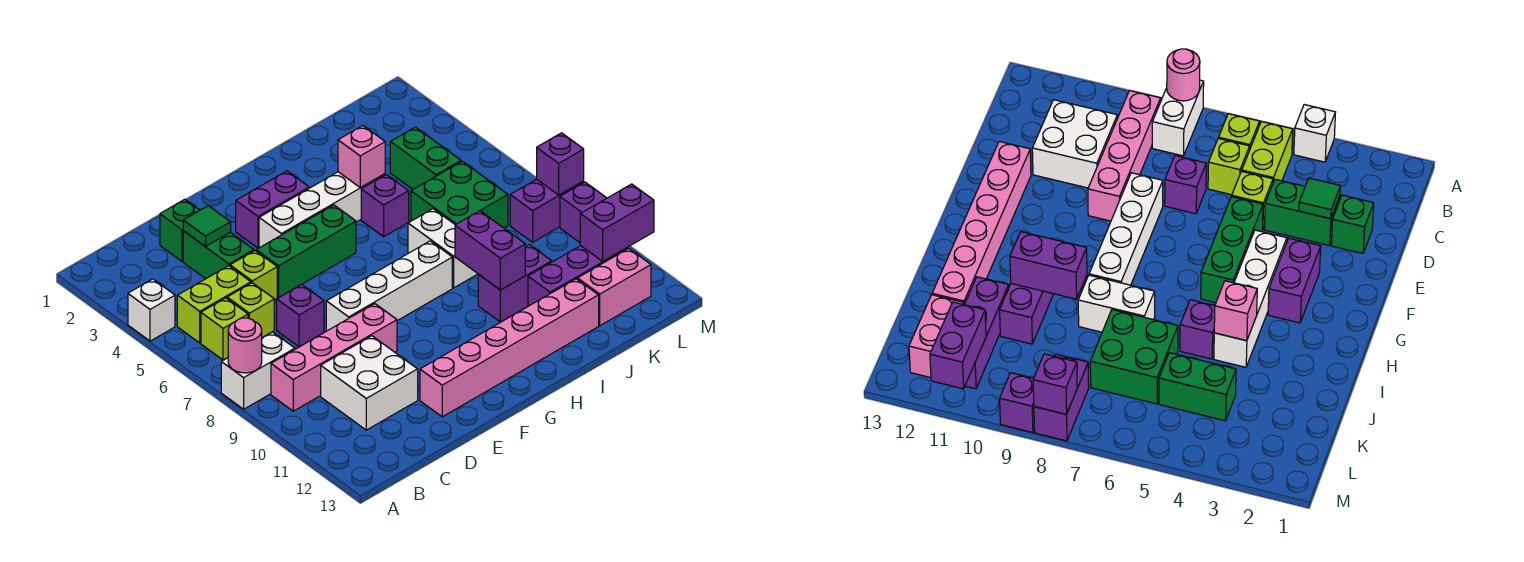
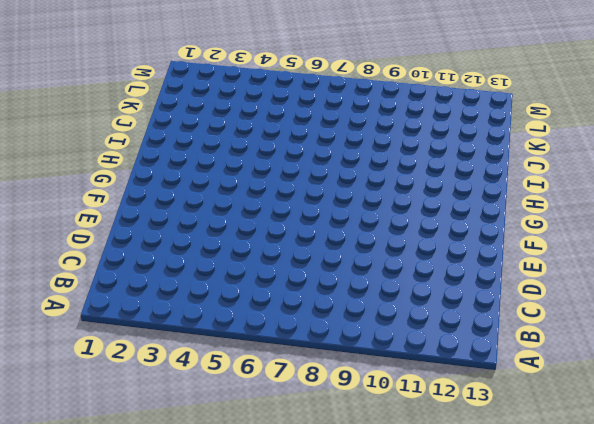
none -> white 1x1 brick [128,279,175,341]
none -> white 1x2 brick [221,332,295,409]
none -> lime 1x2 brick [177,266,251,343]
none -> lime 1x1 brick [201,298,248,360]

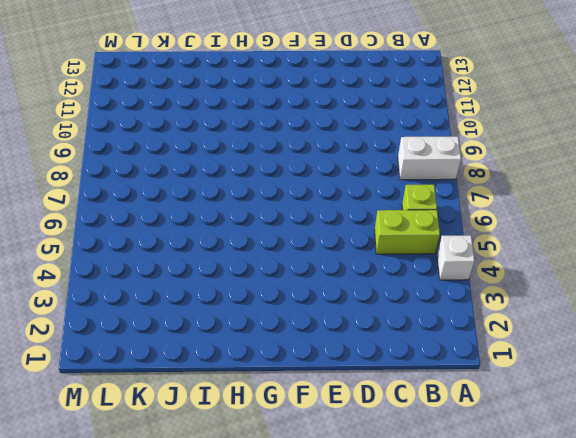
none -> pink 1x4 brick [271,304,397,411]
none -> lime 1x1 brick [227,283,274,338]
none -> white 2x2 brick [321,336,418,430]
none -> green 1x1 brick [160,199,200,261]

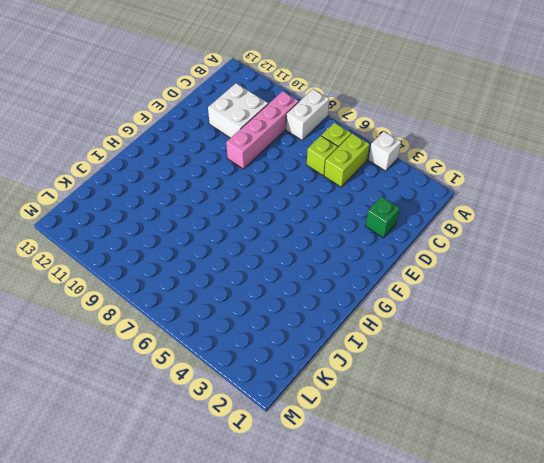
none -> green 1x2 brick [183,231,254,279]
none -> lime 1x1 brick [230,251,277,300]
none -> purple 1x1 brick [277,285,324,347]
none -> green 1x3 brick [256,205,356,297]

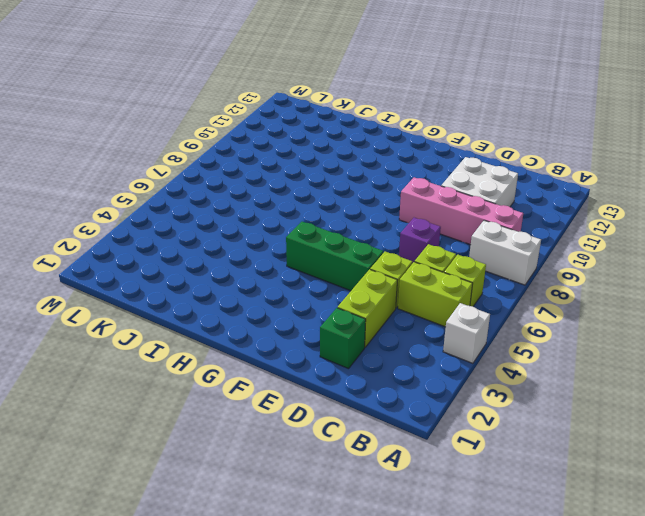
lime 1x2 brick [338,269,397,347] -> green 1x2 brick [183,231,254,279]
none -> white 1x4 brick [326,241,452,331]
none -> pink 1x6 brick [420,279,599,417]
none -> purple 1x2 brick [236,171,309,248]
none -> white 1x4 brick [259,172,385,248]

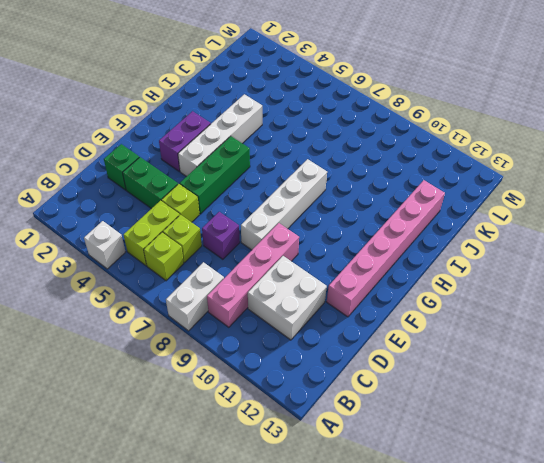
none -> purple 1x1 brick [361,175,409,237]
none -> white 1x2 brick [408,209,478,288]
none -> purple 1x2 brick [478,245,552,322]
none -> green 2x2 brick [411,161,508,228]

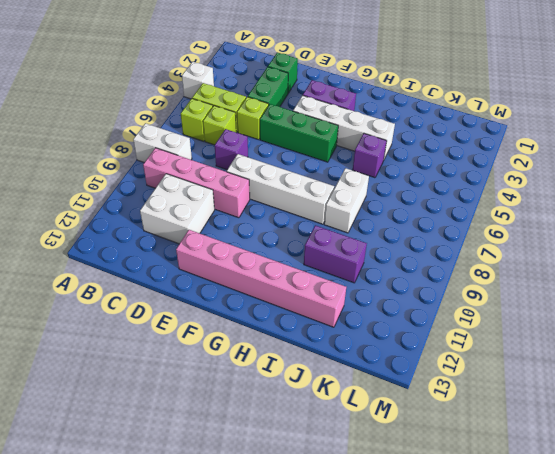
none -> green 2x2 brick [411,161,508,228]
none -> purple 1x3 brick [528,246,628,306]
none -> green 1x2 brick [390,127,461,189]
none -> pink 1x2 brick [578,248,651,326]

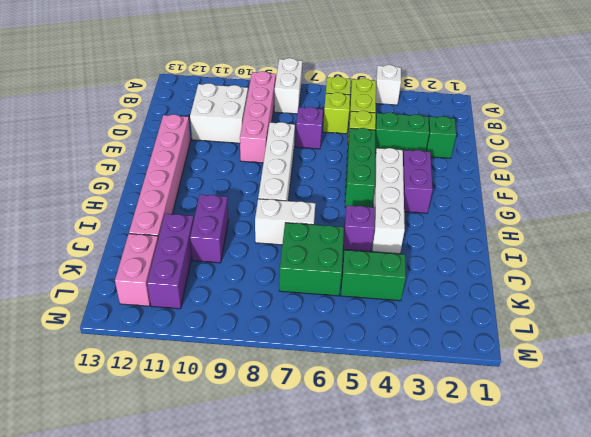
none -> purple 1x2 brick [510,179,584,242]
none -> purple 1x1 brick [560,182,607,242]
none -> pink 1x1 round brick [228,318,262,373]
none -> green 1x1 tile [183,206,231,246]

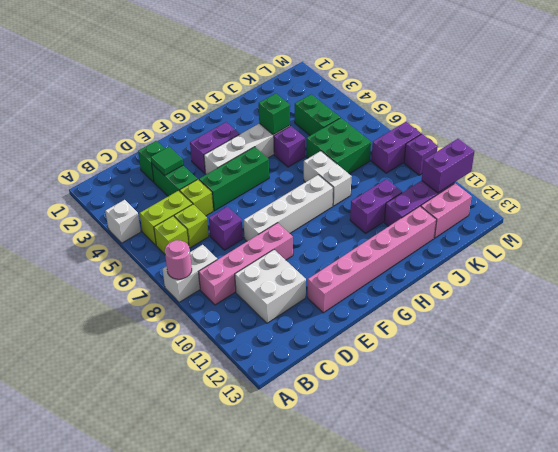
green 1x1 brick [259,93,290,135] -> pink 1x1 brick [338,126,385,188]
none -> purple 1x2 brick [455,211,525,290]
none -> purple 1x1 brick [537,133,584,195]

